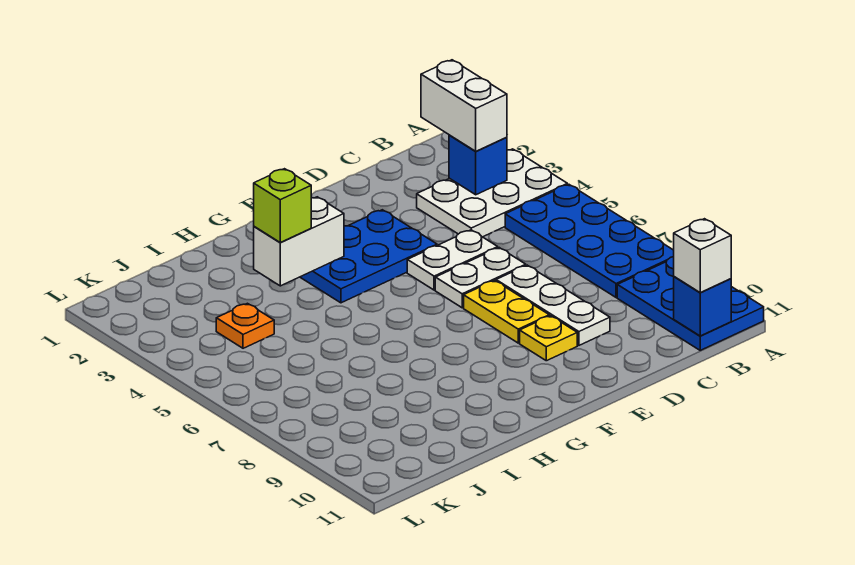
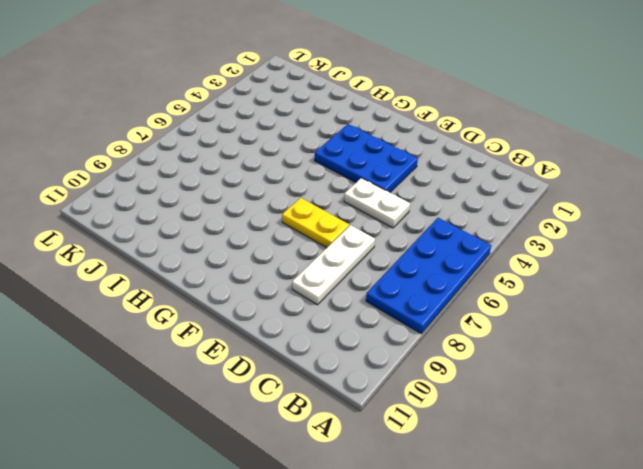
yellow 1x2 plate [282,198,349,248] -> yellow 1x2 plate turned to [464,280,549,343]
none -> white 2x3 plate [417,149,567,237]
none -> blue 2x3 plate [617,257,764,350]
none -> white 1x2 plate [435,248,526,308]

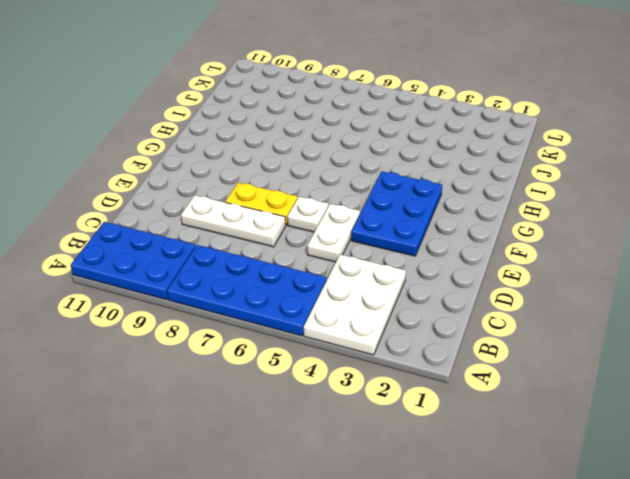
white 1x1 plate [287,197,328,232] -> white 1x2 plate [435,248,526,308]
none -> yellow 1x1 plate [520,316,577,361]
none -> orange 1x1 plate [216,303,274,348]
none -> blue 1x1 brick [449,135,507,195]

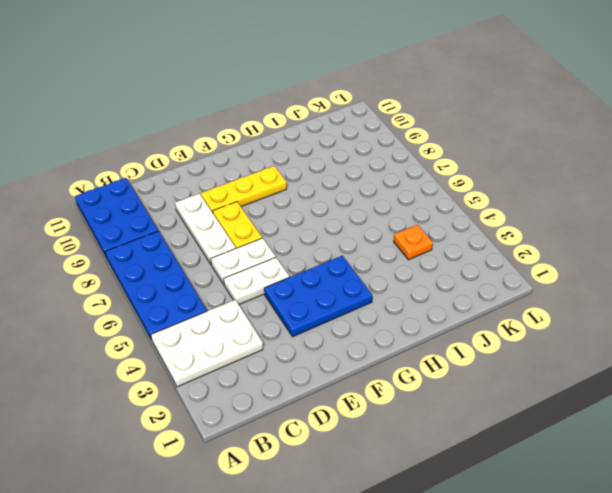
yellow 1x3 plate [201,166,287,213] -> yellow 1x1 plate [520,316,577,361]
none -> blue 1x1 brick [449,135,507,195]
none -> blue 1x1 brick [674,277,731,336]
none -> white 1x2 brick [254,197,344,286]

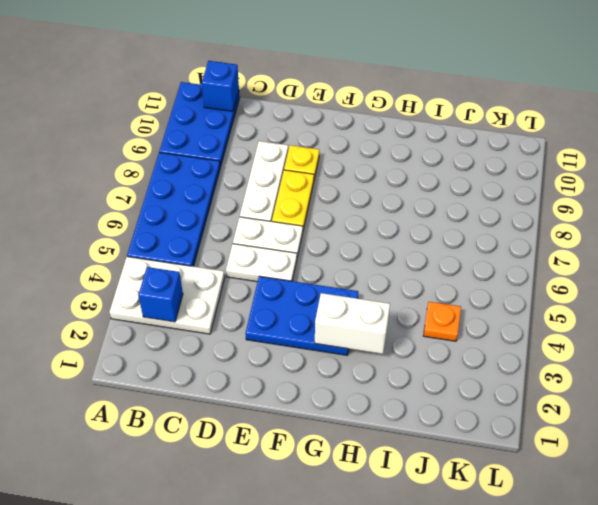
none -> white 1x2 brick [421,60,507,151]
none -> white 1x1 brick [674,219,731,293]
none -> lime 1x1 brick [254,169,311,242]

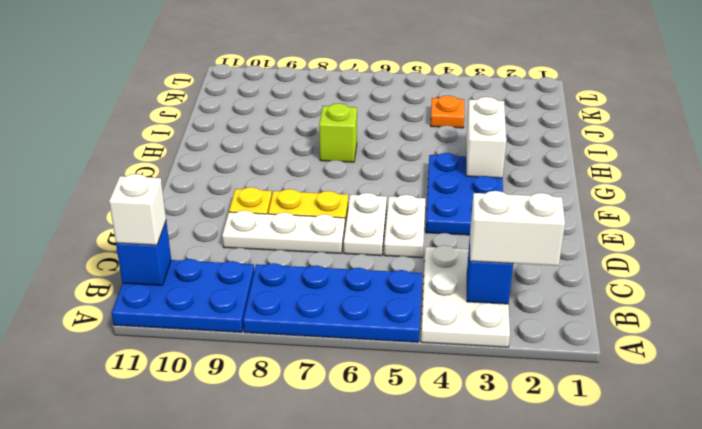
lime 1x1 brick [319,103,357,162] -> lime 1x1 brick moved to [254,169,311,242]

